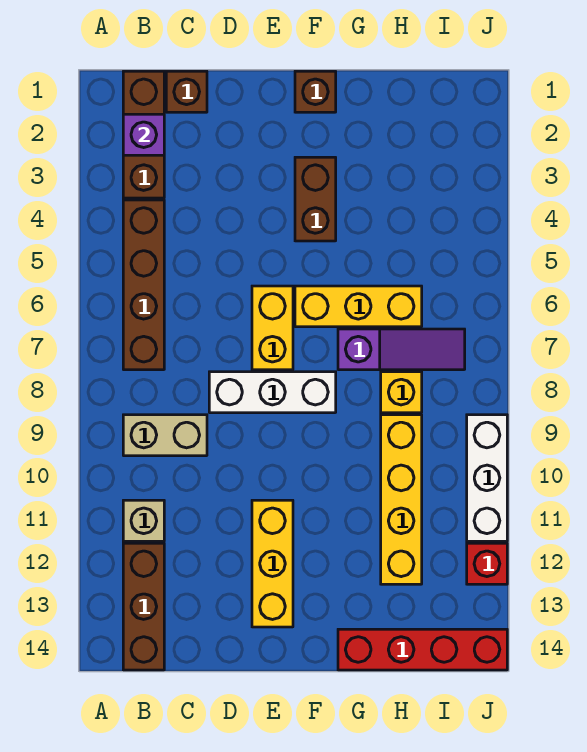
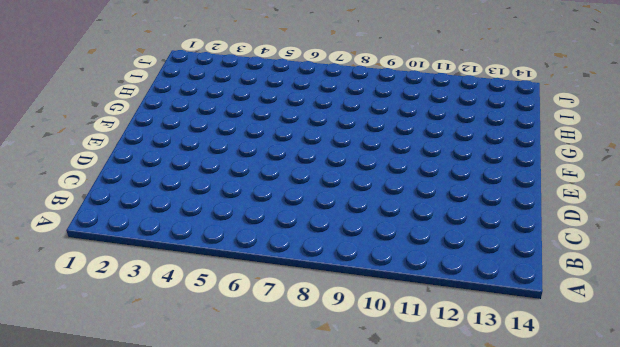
none -> brown 1x3 brick [123,71,164,198]
none -> brown 1x4 brick [123,200,164,370]
none -> tan 1x2 brick [123,415,207,456]

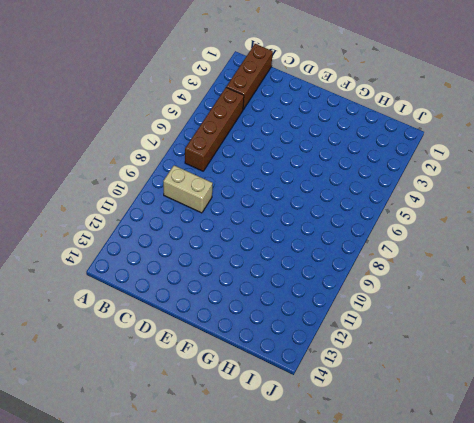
none -> tan 1x1 brick [123,500,164,541]
none -> brown 1x3 brick [123,543,164,670]
none -> brown 1x1 brick [166,71,207,112]

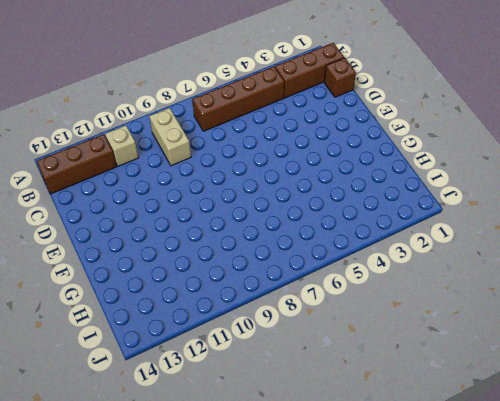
none -> white 1x3 brick [209,372,336,413]
none -> yellow 1x2 brick [252,286,293,370]
none -> yellow 1x3 brick [252,500,293,627]

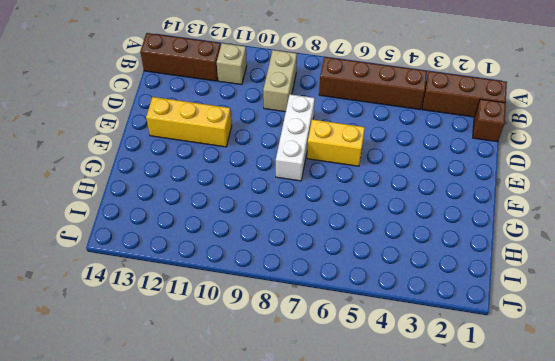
none -> brown 1x1 brick [295,71,336,112]
none -> brown 1x2 brick [295,157,336,241]
none -> yellow 1x3 brick [295,286,422,327]

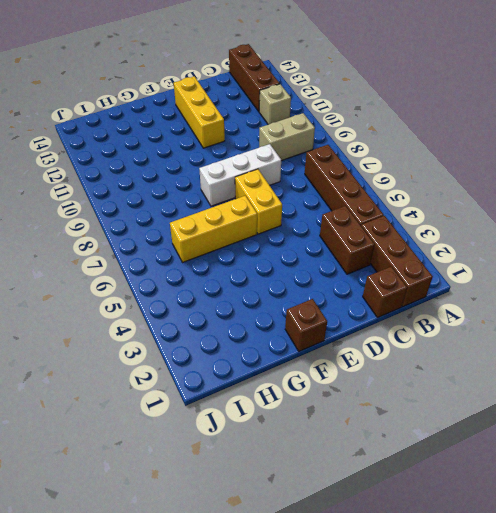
brown 1x2 brick [320,206,375,274] -> brown 1x2 brick moved to [295,157,336,241]
none -> purple 1x3 slope [338,329,465,370]
none -> red 1x4 brick [338,629,507,670]
none -> yellow 1x1 brick [381,372,422,413]

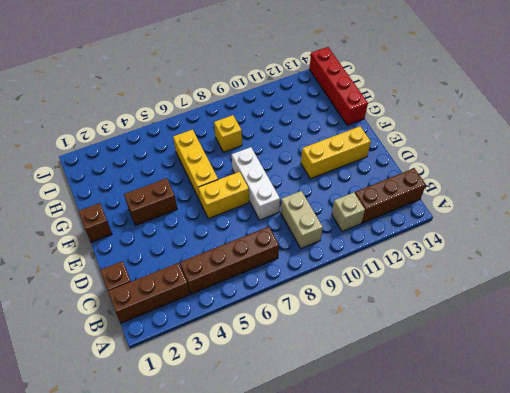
none -> purple 1x3 slope [338,329,465,370]
none -> yellow 1x4 brick [381,415,422,584]
none -> white 1x3 brick [467,415,507,541]

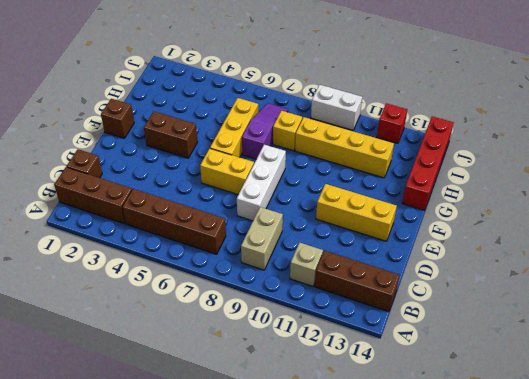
white 1x2 brick [311,85,362,130] -> white 1x3 brick [467,415,507,541]
none -> purple 1x1 brick [123,114,164,155]

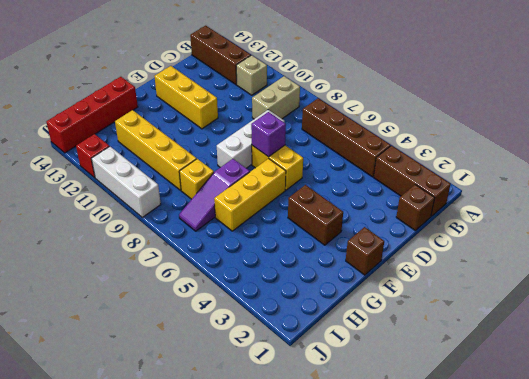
purple 1x1 brick [251,112,286,157] -> purple 1x1 brick moved to [123,114,164,155]

